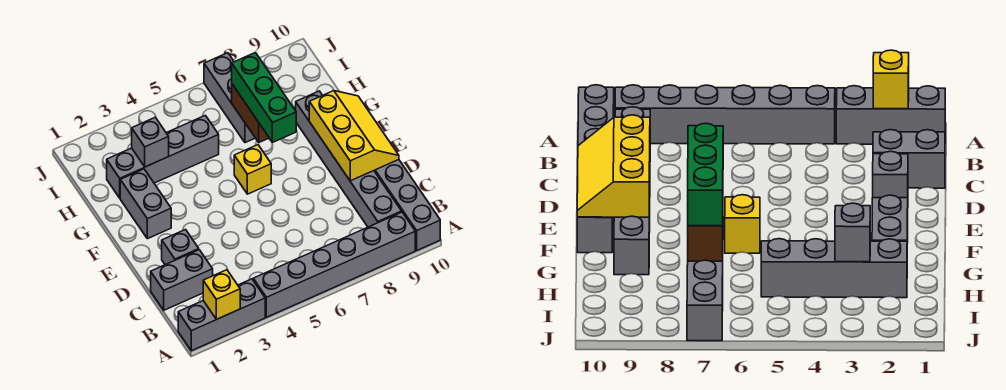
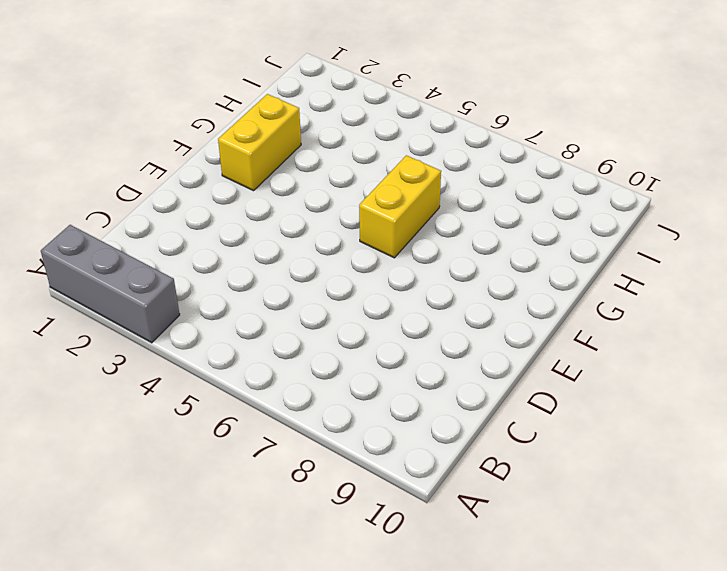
yellow 1x2 brick [218,94,301,191] -> grey 1x2 brick [120,169,171,239]
yellow 1x2 brick [359,155,441,258] -> yellow 1x1 brick [234,145,271,194]
none -> grey 1x6 brick [253,212,415,317]
none -> grey 1x6 brick [374,160,440,250]
none -> grey 1x6 brick [296,91,402,227]

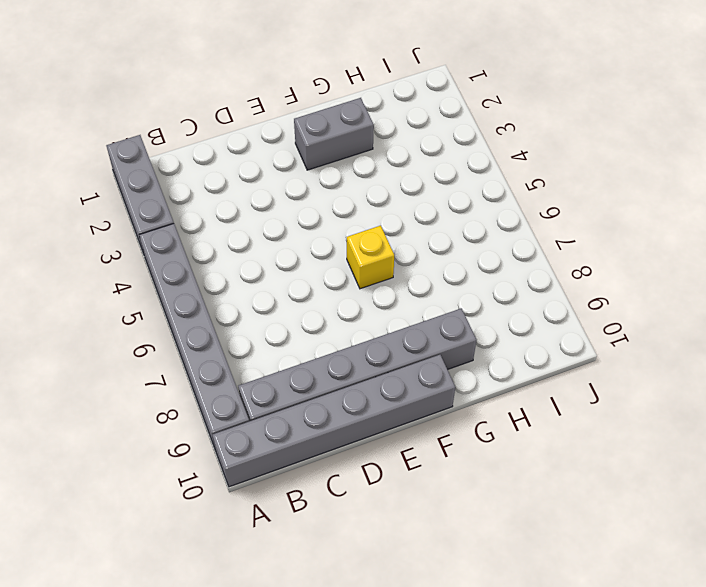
none -> grey 1x2 brick [151,250,213,310]
none -> grey 1x1 brick [162,230,199,265]
none -> grey 1x4 brick [107,115,219,198]

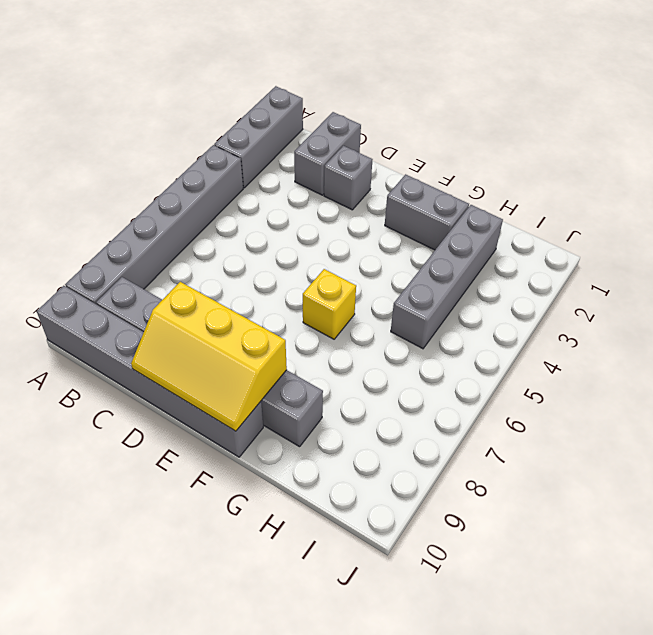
none -> grey 1x3 brick [204,53,255,143]
none -> yellow 1x1 brick [203,270,240,319]
none -> brown 1x2 brick [232,84,269,142]

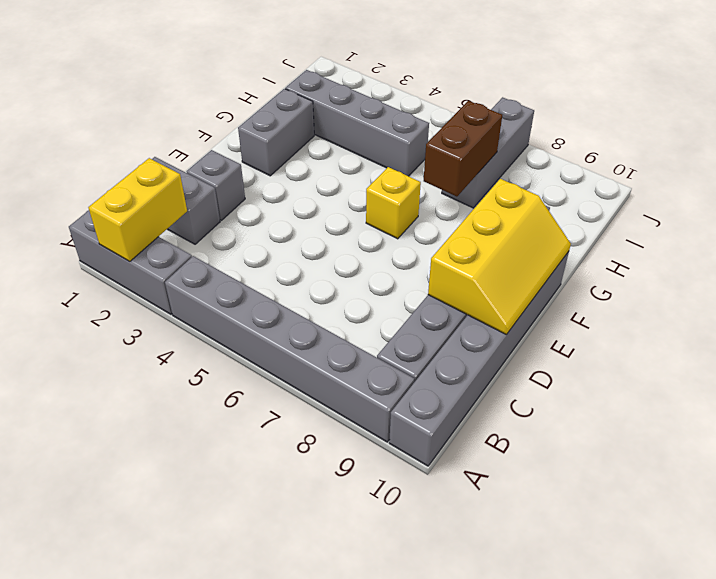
yellow 1x2 brick [88,158,187,261] -> yellow 1x1 brick [203,270,240,319]
none -> grey 1x1 brick [132,117,169,167]
none -> green 1x3 brick [232,53,296,143]

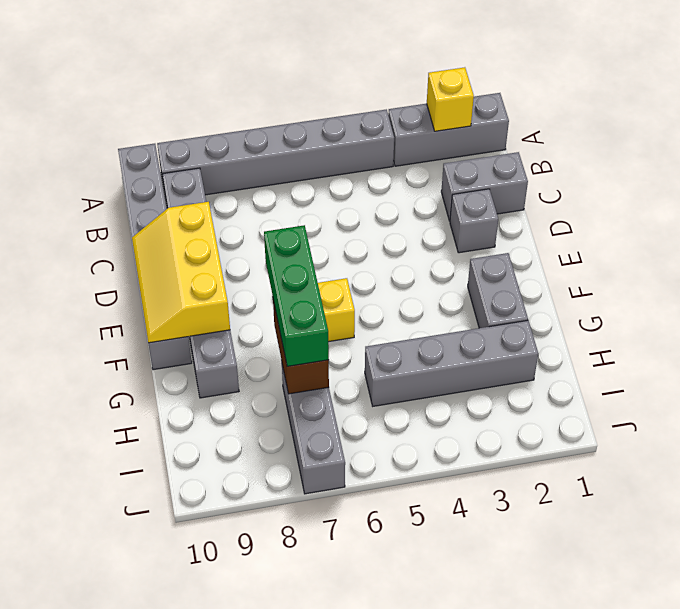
none -> grey 1x1 brick [132,117,169,167]

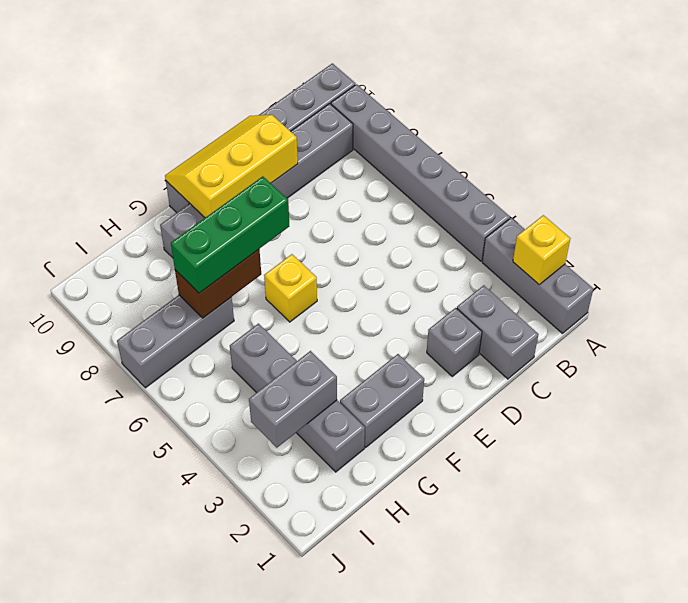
grey 1x2 brick [249,351,337,448] -> grey 1x1 brick [132,117,169,167]

